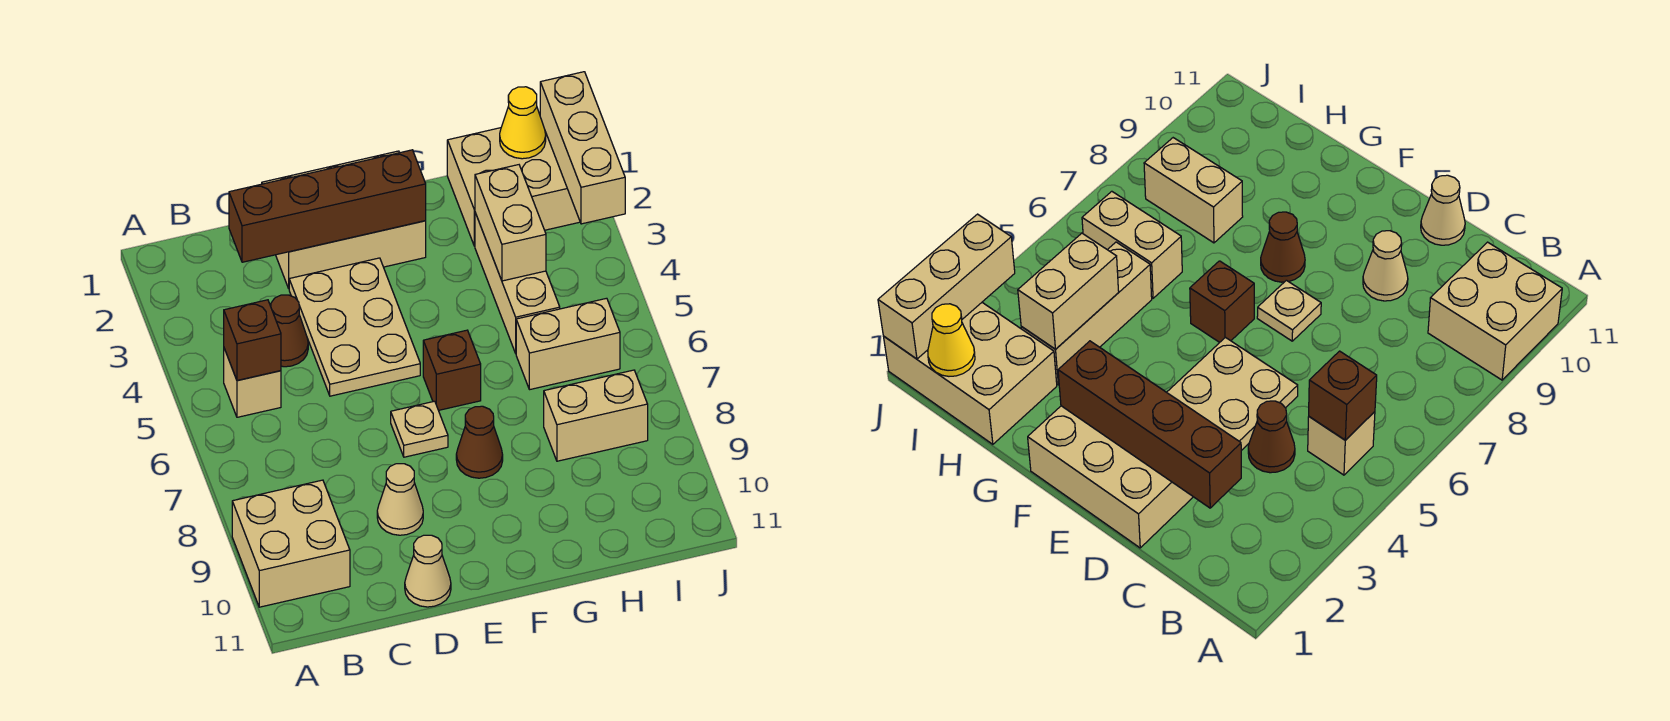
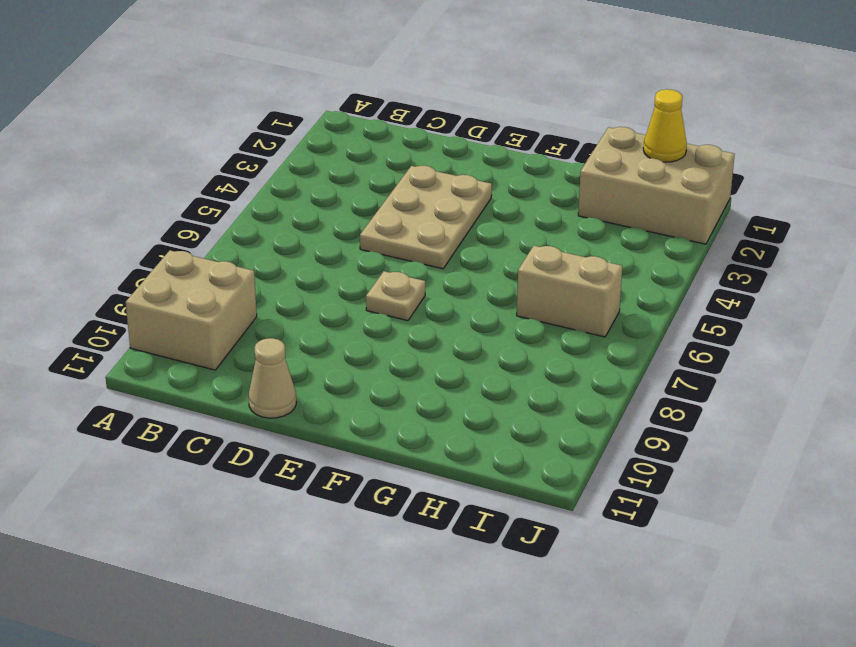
none -> tan 1x1 brick [224,349,281,417]
none -> brown 1x1 cone [271,295,308,367]
none -> tan 2x3 brick [262,151,426,288]

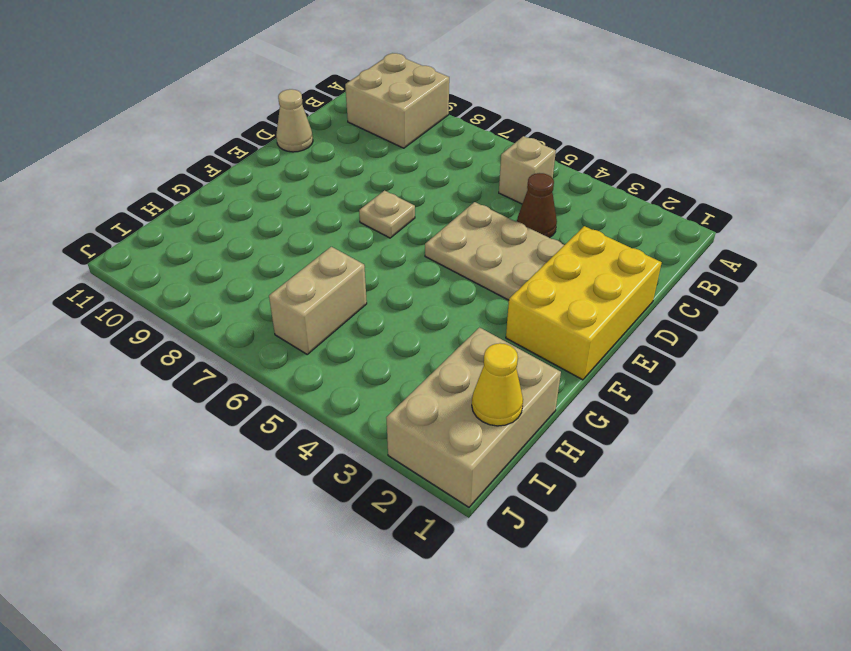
yellow 2x3 brick [506,226,662,380] -> tan 2x3 brick [262,151,426,288]
none -> tan 1x1 cone [377,464,423,535]
none -> brown 1x1 brick [423,330,481,410]
none -> brown 1x1 cone [456,406,503,478]

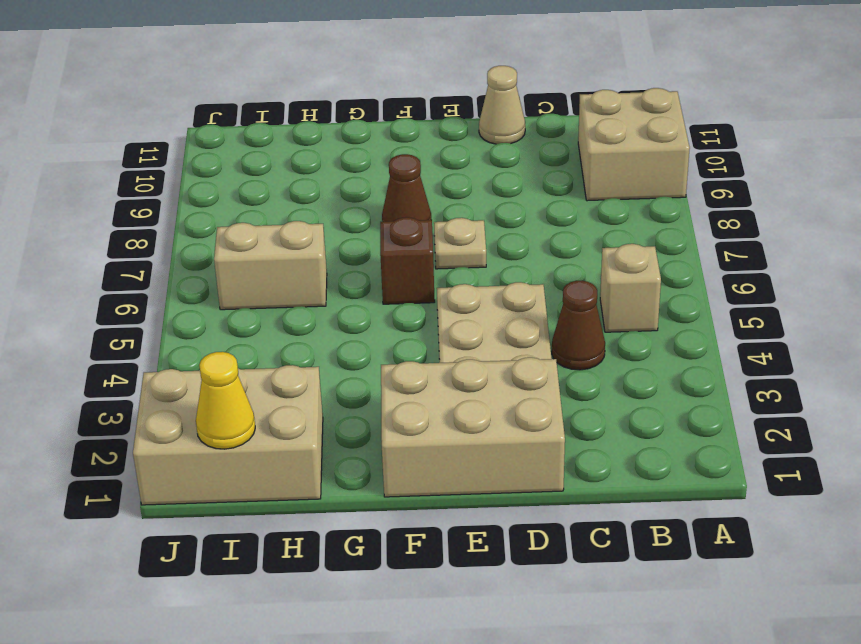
none -> tan 1x1 cone [377,464,423,535]
none -> tan 1x3 brick [475,213,560,353]
none -> tan 1x2 brick [544,370,648,461]

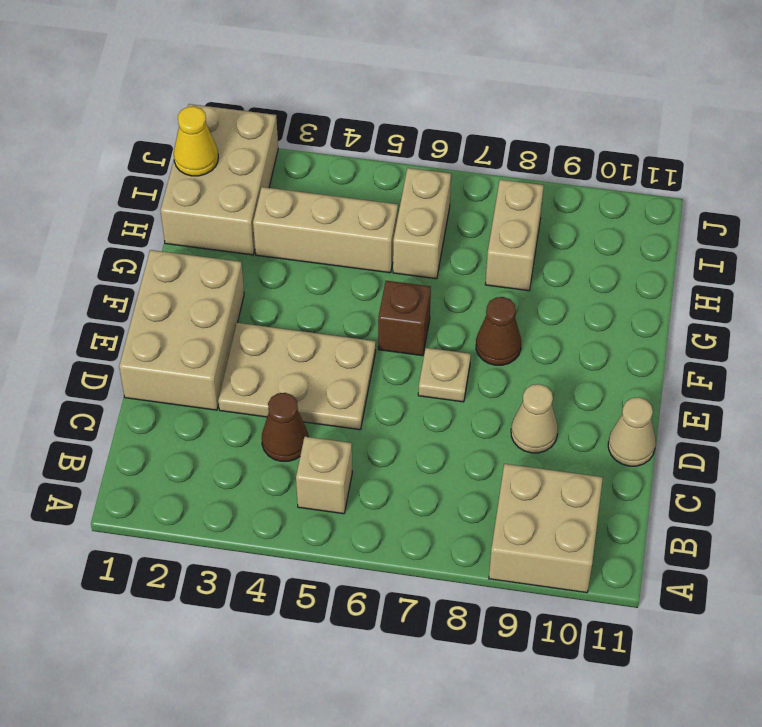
none -> brown 1x1 brick [224,300,281,380]
none -> brown 1x4 brick [229,150,426,262]
none -> tan 1x2 brick [475,165,546,281]

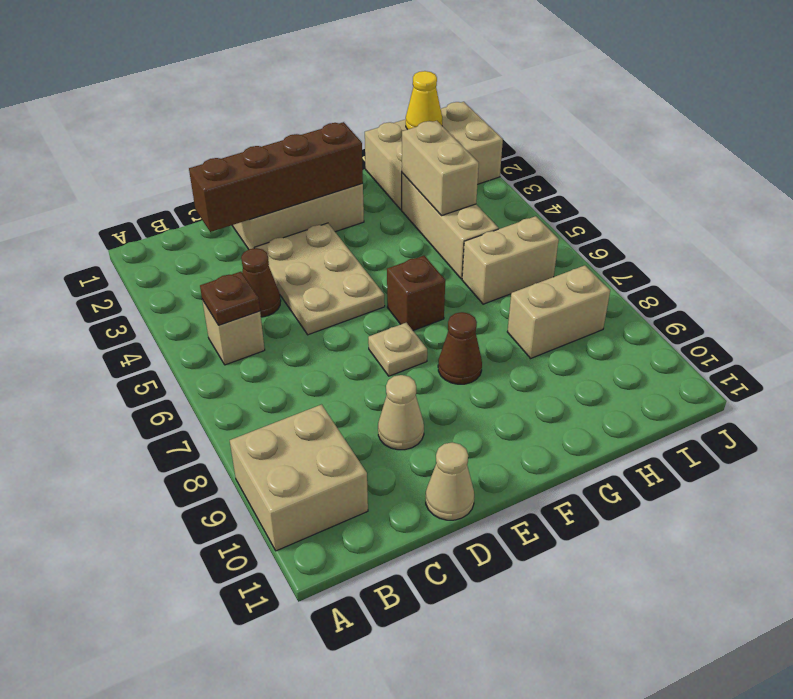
brown 1x1 plate [200,272,260,325] -> brown 1x1 brick [224,300,281,380]
none -> tan 1x3 brick [540,72,625,224]

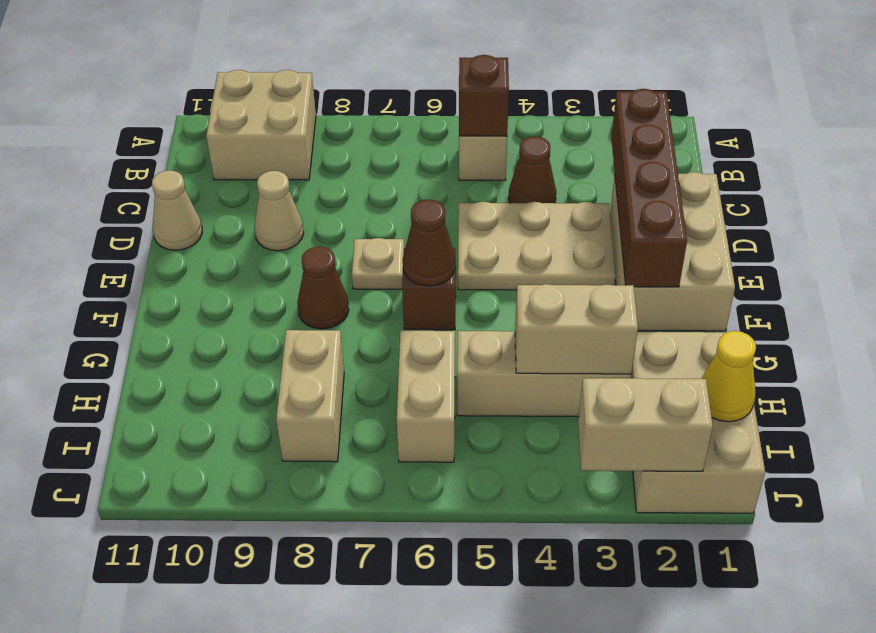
brown 1x1 cone [403,199,455,286] -> none
tan 1x2 brick [578,378,713,471] -> tan 1x3 brick [540,72,625,224]

